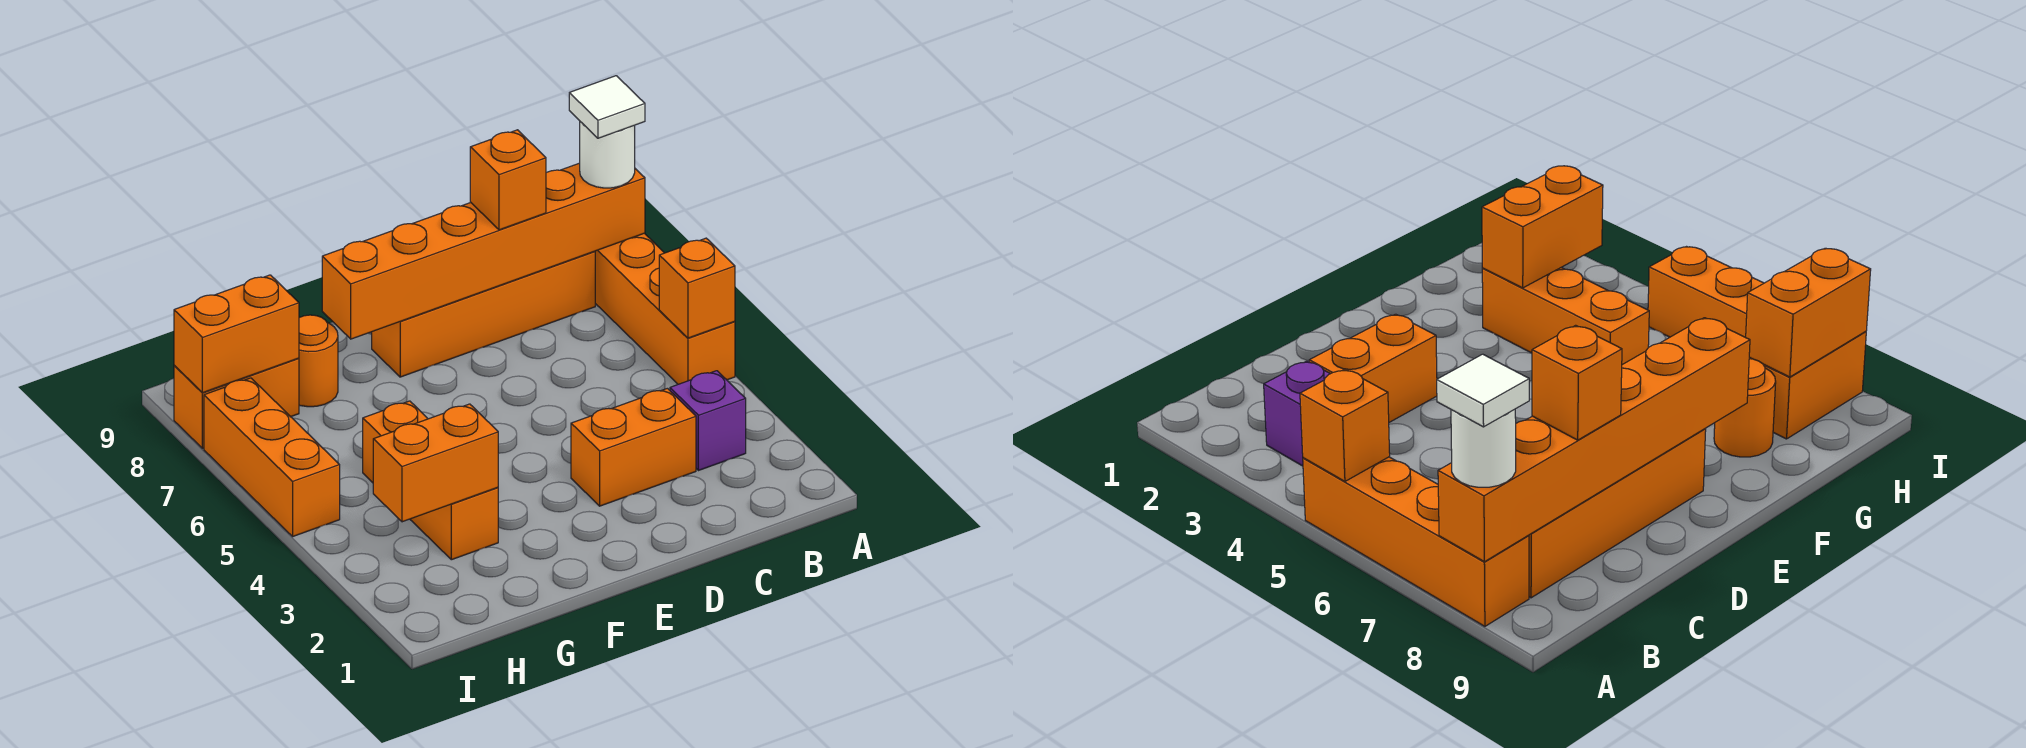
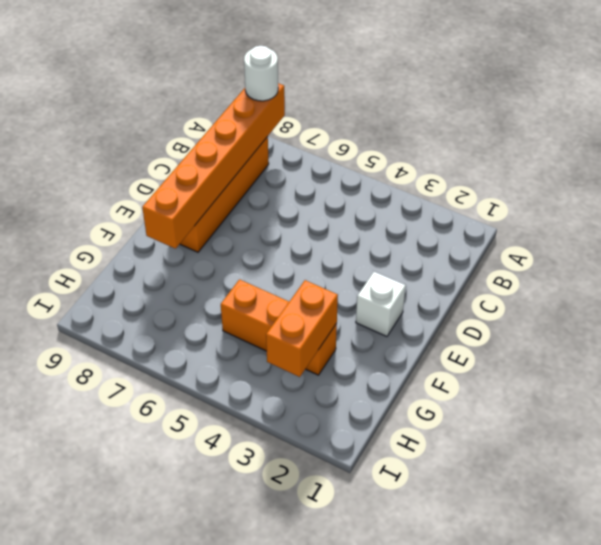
white 1x1 brick [356,272,406,336] -> none
none -> orange 1x4 brick [595,233,735,384]
none -> purple 1x1 brick [670,371,746,471]
none -> orange 1x2 brick [571,388,696,506]

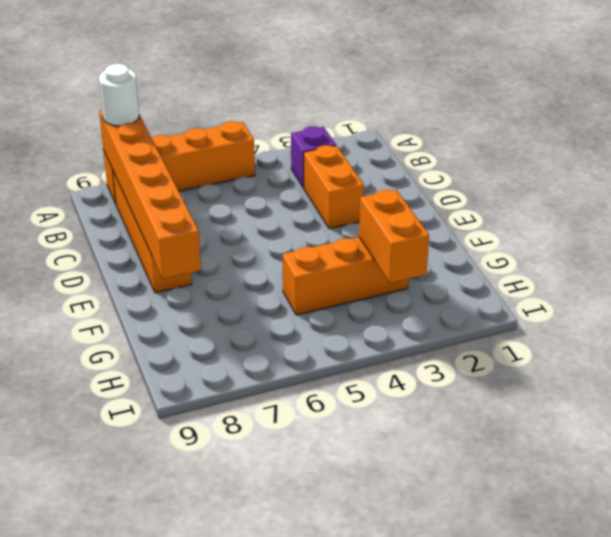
none -> orange 1x1 round brick [299,315,338,407]
none -> orange 1x2 brick [174,358,299,448]
none -> orange 1x3 brick [204,378,340,536]

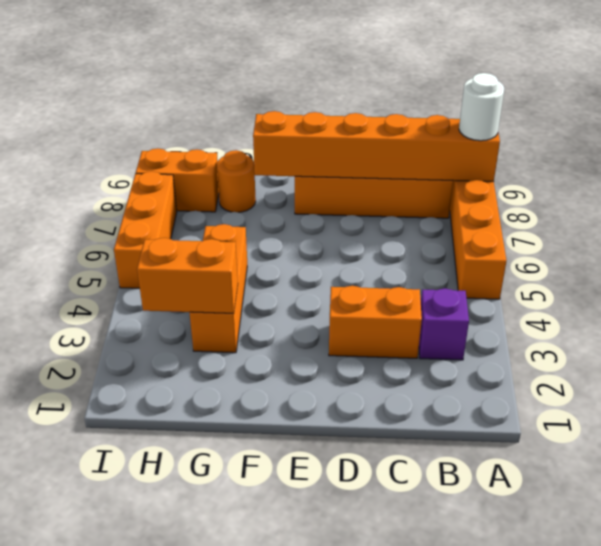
none -> orange 1x1 brick [659,238,735,338]
none -> orange 1x2 brick [174,275,299,393]
none -> orange 1x1 brick [470,130,546,230]

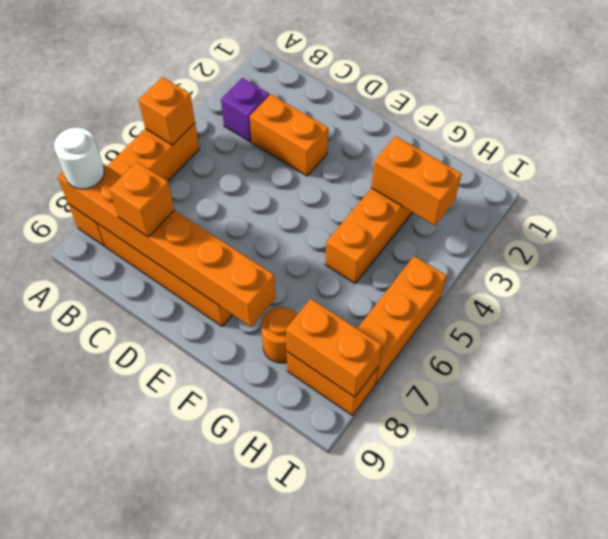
none -> white 1x1 tile [569,76,645,138]

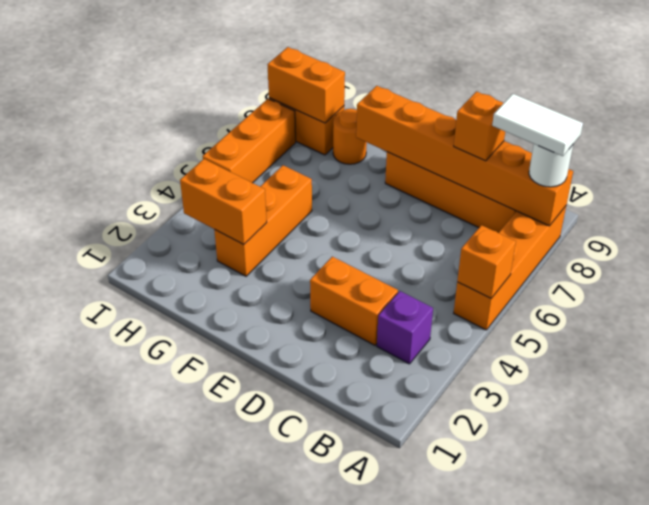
white 1x2 tile [492,94,583,156] -> white 1x1 tile [569,76,645,138]

